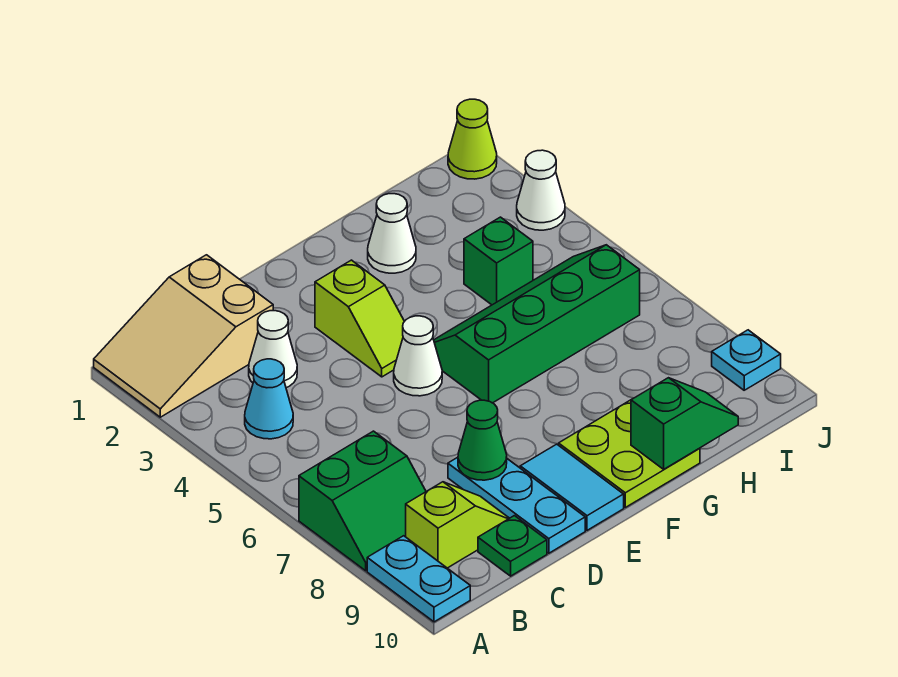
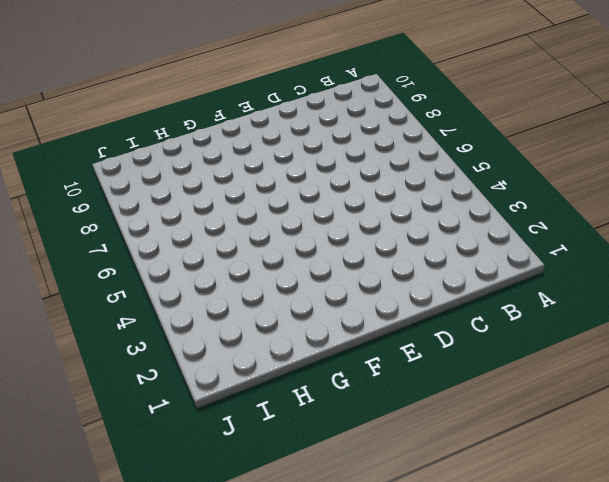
none -> tan 2x3 slope [94,255,273,417]
none -> green 2x2 slope [299,431,426,571]
none -> cyan 1x2 plate [367,536,470,622]

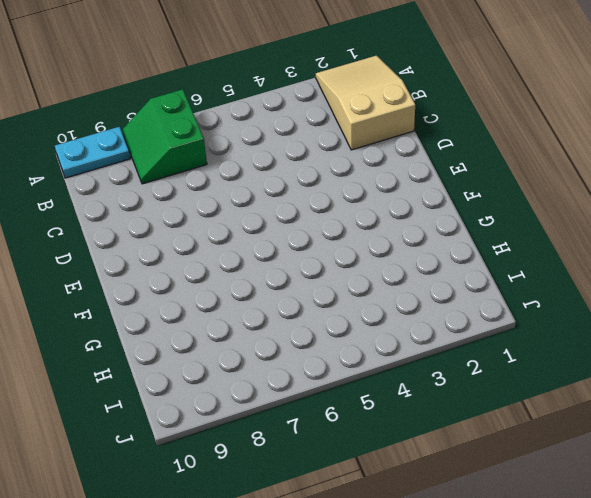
none -> cyan 1x1 cone [245,359,293,439]
none -> lime 1x2 slope [406,482,509,568]
none -> white 1x1 cone [249,311,297,388]

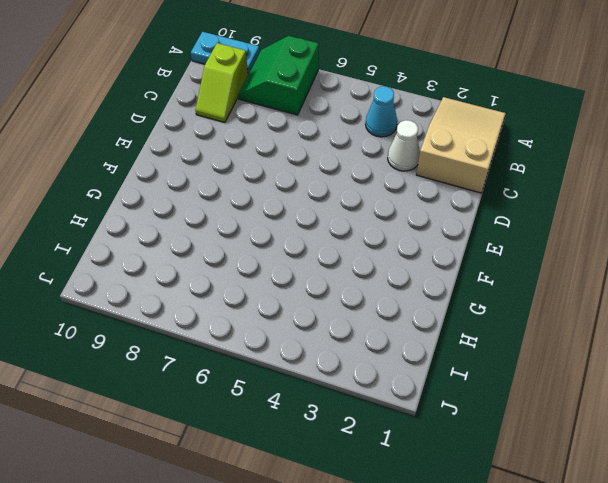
none -> green 1x1 plate [478,516,547,576]
none -> cyan 1x3 plate [448,457,585,553]
none -> lime 1x2 slope [315,260,405,377]

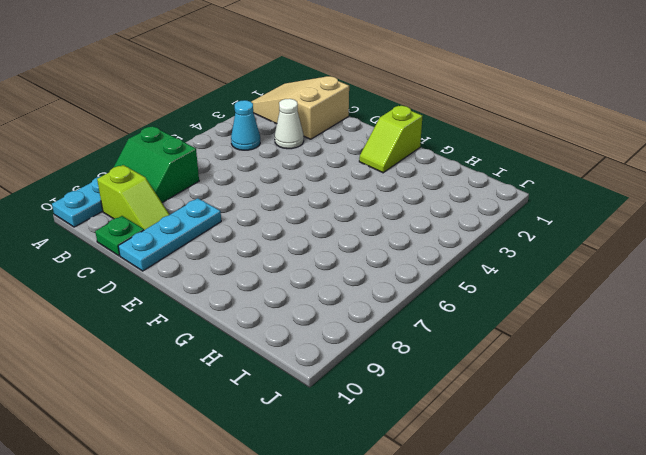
lime 1x2 slope [359,106,422,173] -> lime 1x2 slope moved to [315,260,405,377]
none -> white 1x1 cone [394,316,442,396]
none -> cyan 1x2 tile [520,444,624,530]
none -> green 2x4 slope [434,245,640,403]

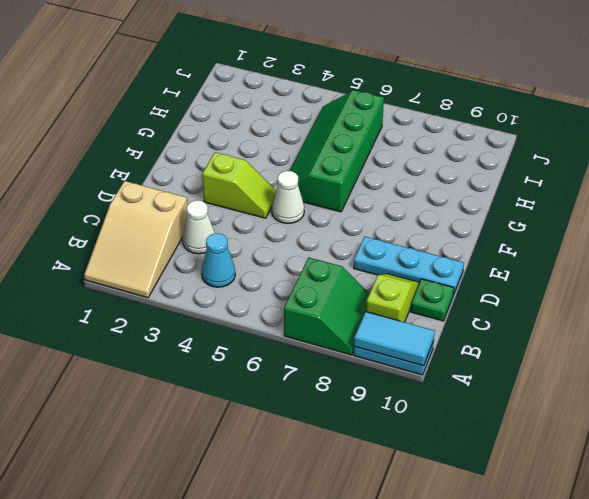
cyan 1x2 tile [354,312,435,366] -> cyan 1x2 tile moved to [520,444,624,530]
none -> lime 2x2 plate [559,400,700,507]
none -> white 1x1 cone [368,194,416,273]
none -> green 1x1 brick [464,217,533,305]

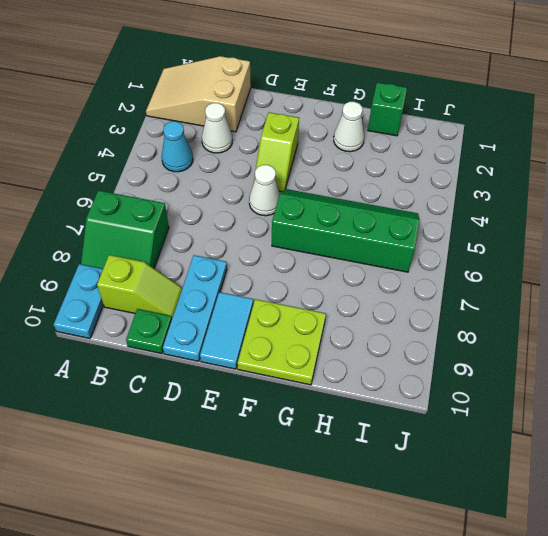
green 1x1 brick [368,82,407,136] -> green 1x1 brick moved to [464,217,533,305]
none -> lime 1x1 cone [448,99,497,179]
none -> white 1x1 cone [517,150,565,230]
none -> cyan 1x1 plate [712,330,781,390]

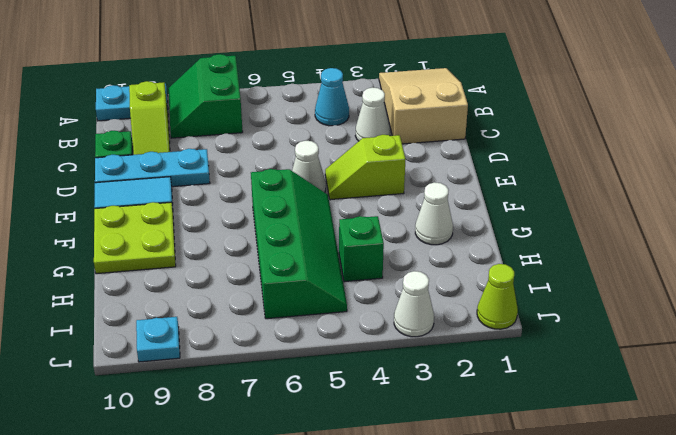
none -> green 1x1 cone [458,400,507,480]
none -> green 1x2 slope [631,378,738,469]

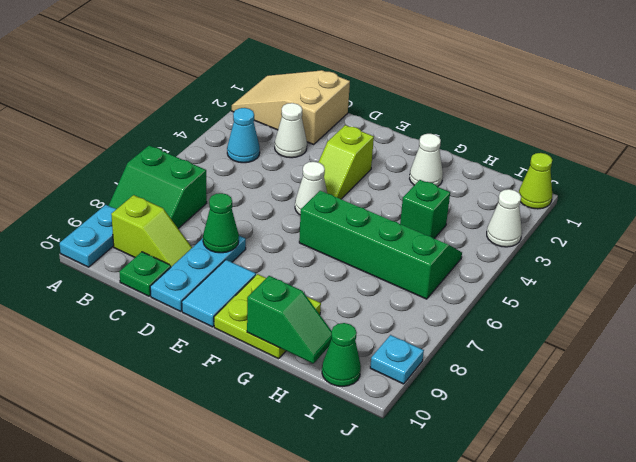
green 1x1 cone [322,323,361,387] -> none

